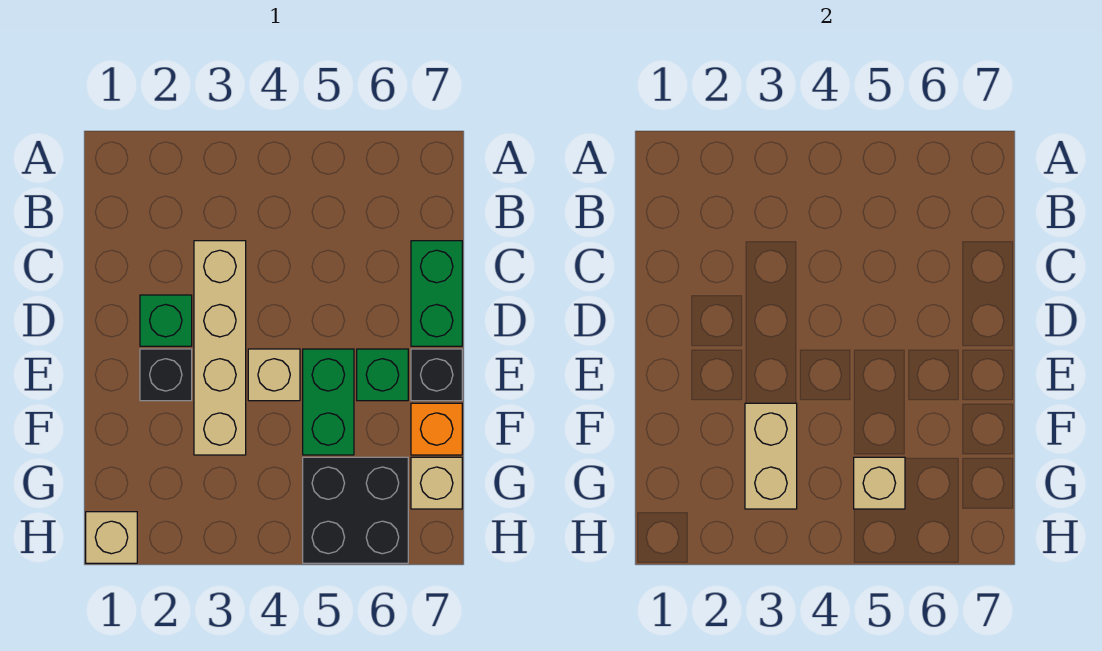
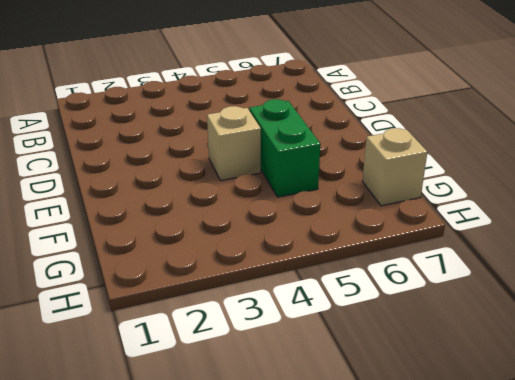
none -> tan 1x4 brick [194,241,246,455]
none -> green 1x2 brick [411,241,462,346]
none -> green 1x1 brick [140,295,192,346]

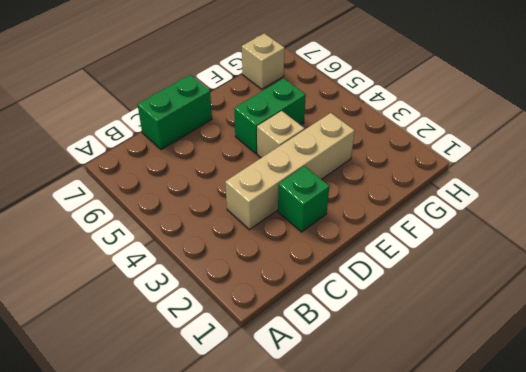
none -> black 1x1 brick [140,349,192,401]
none -> green 1x1 brick [357,349,408,401]
none -> black 1x1 brick [411,349,462,401]

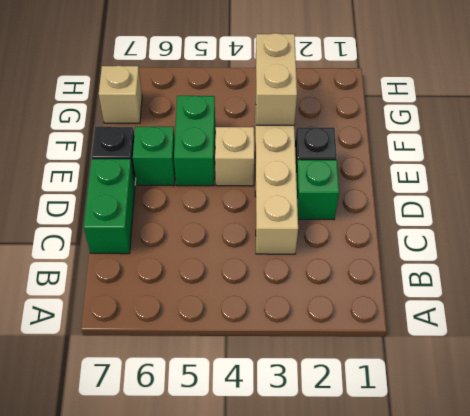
none -> orange 1x1 brick [411,403,462,455]
none -> black 2x2 brick [303,457,408,563]
none -> tan 1x1 brick [86,512,137,563]

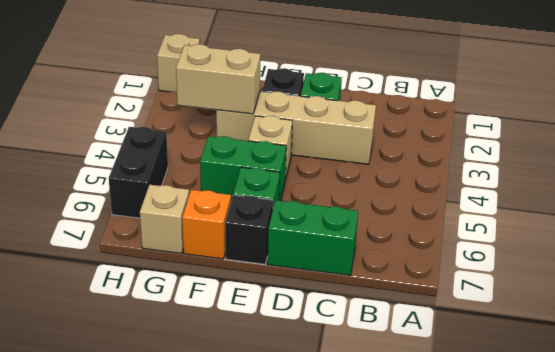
black 1x2 brick [109,127,168,218] -> black 2x2 brick [303,457,408,563]
none -> tan 1x1 brick [854,457,905,509]

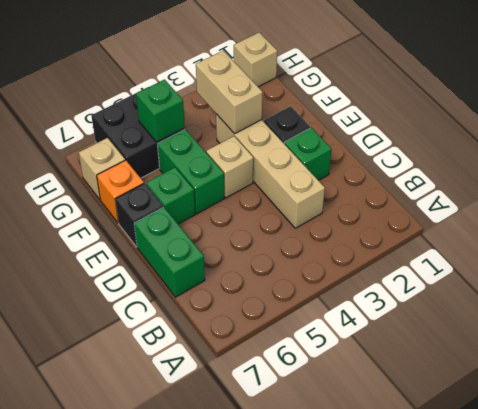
green 1x1 brick [136,79,185,142] -> tan 1x1 brick [854,457,905,509]

